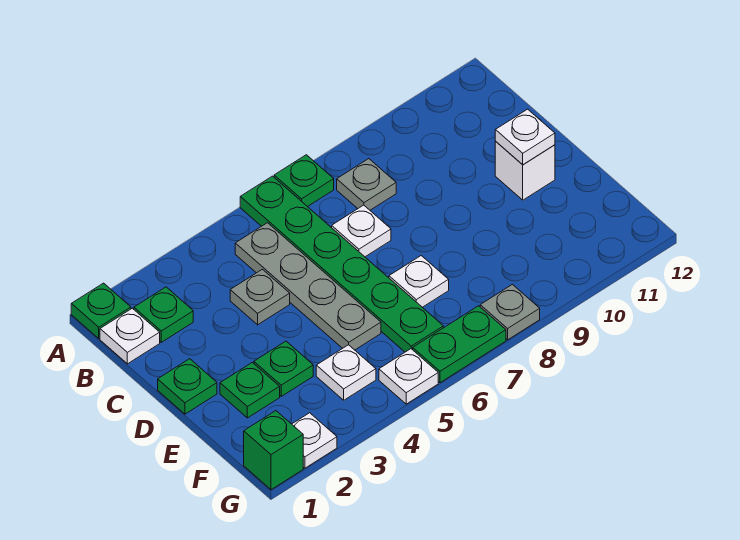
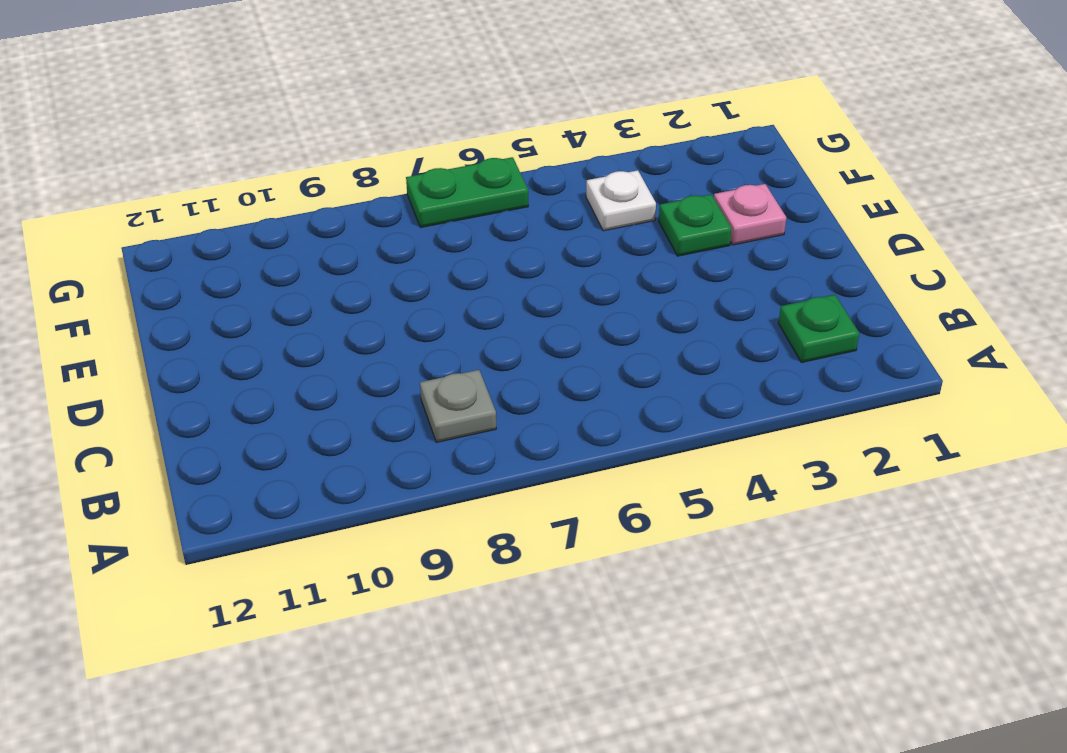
pink 1x1 plate [714,184,786,245] -> green 1x1 plate [220,363,280,418]
none -> green 1x1 plate [71,283,131,338]
none -> green 1x6 plate [240,176,443,352]
none -> green 1x1 plate [274,155,334,207]

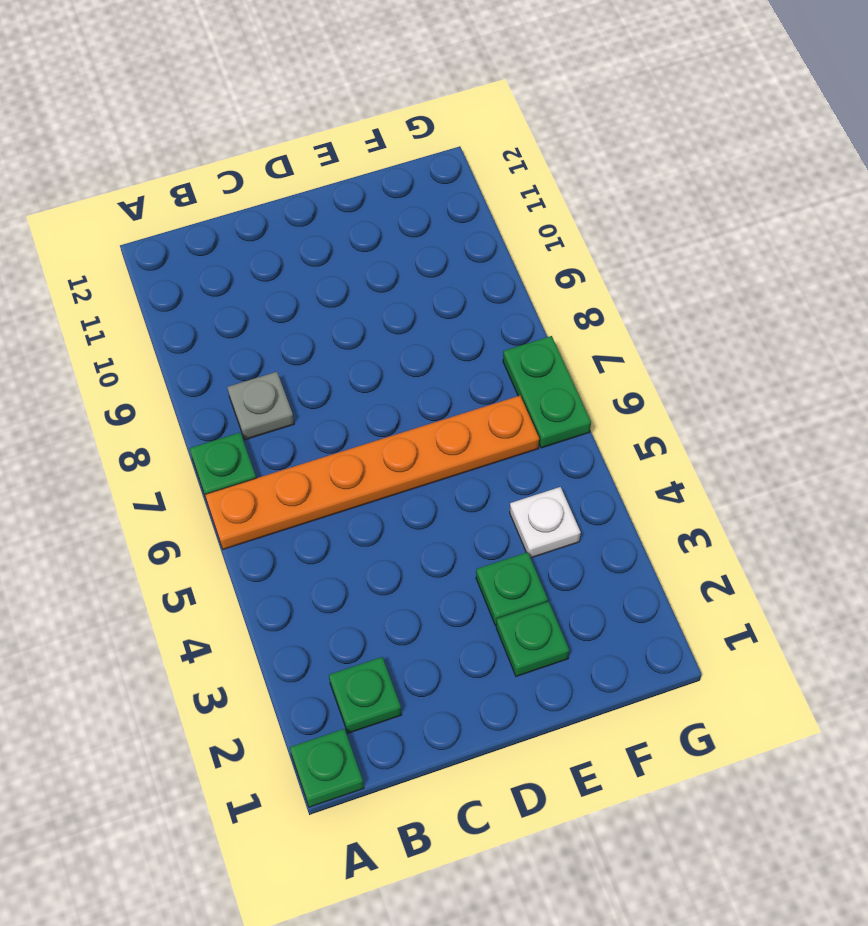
orange 1x6 plate [205,396,539,549] -> green 1x6 plate [240,176,443,352]
none -> white 1x1 plate [100,308,160,364]
none -> grey 1x4 plate [235,223,381,350]
none -> grey 1x1 plate [230,269,290,325]

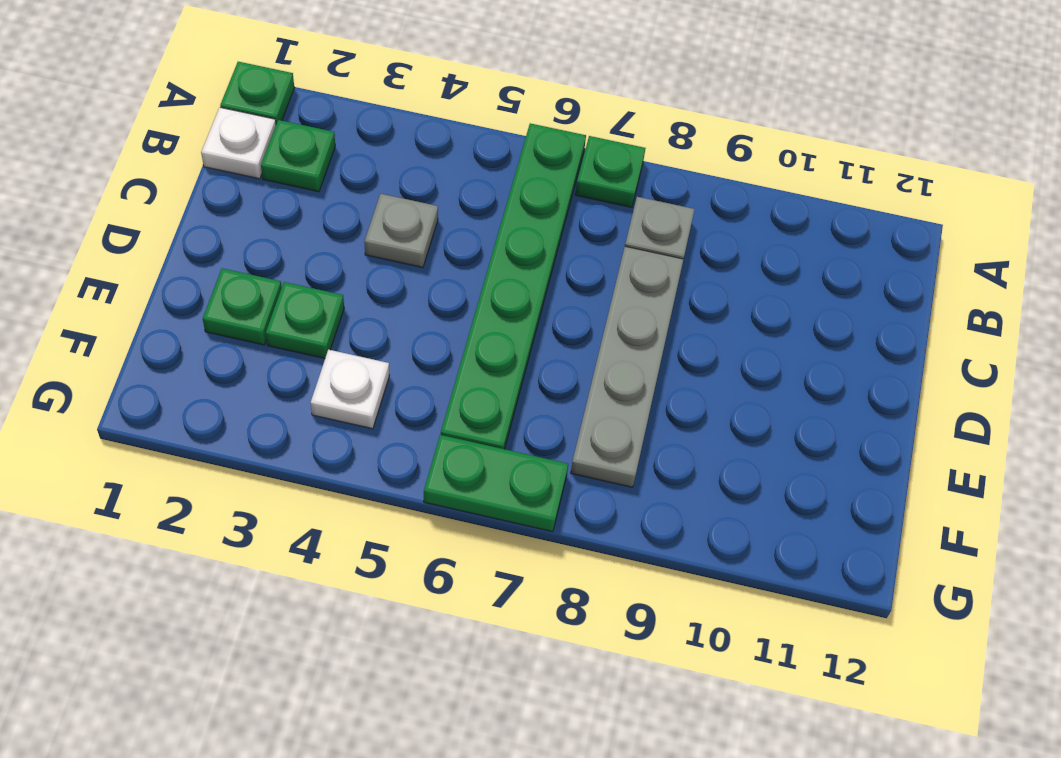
grey 1x4 plate [571,247,683,487] -> grey 1x4 plate moved to [235,223,381,350]
none -> white 1x1 plate [332,205,391,257]
none -> green 1x1 plate [158,359,217,414]
none -> white 1x1 brick [495,142,555,200]

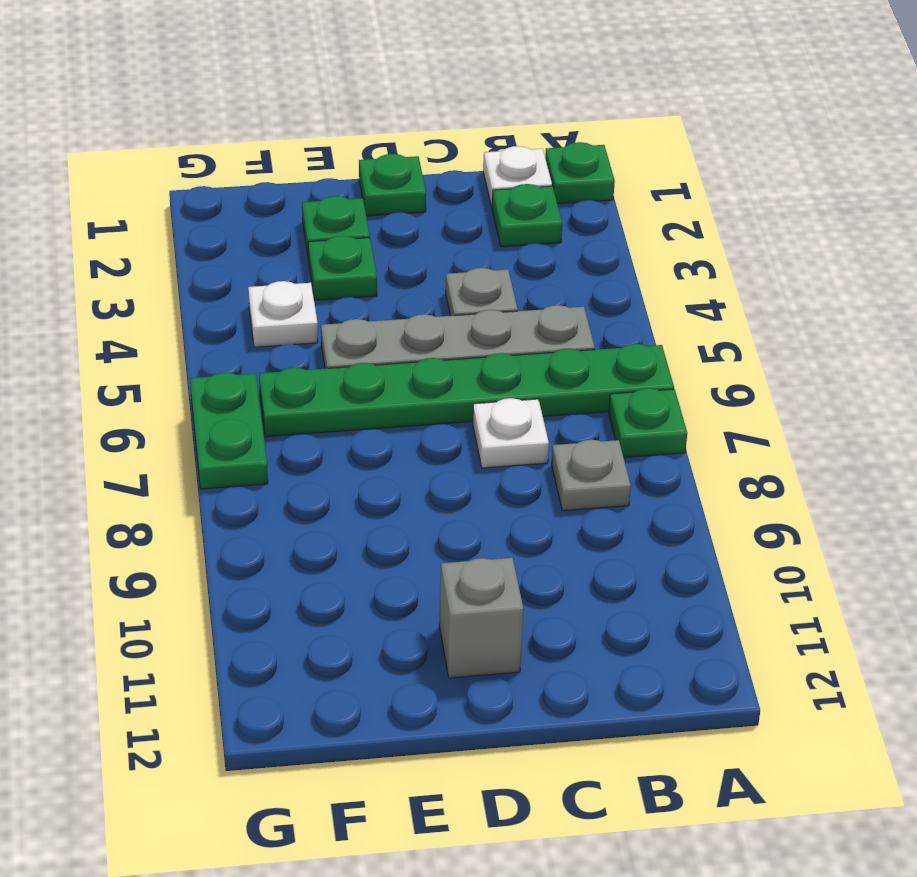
grey 1x1 brick [439,558,523,678] -> white 1x1 brick [495,142,555,200]
none -> white 1x1 plate [389,256,449,307]
none -> green 1x1 brick [244,411,303,490]
none -> white 1x1 plate [292,413,337,468]

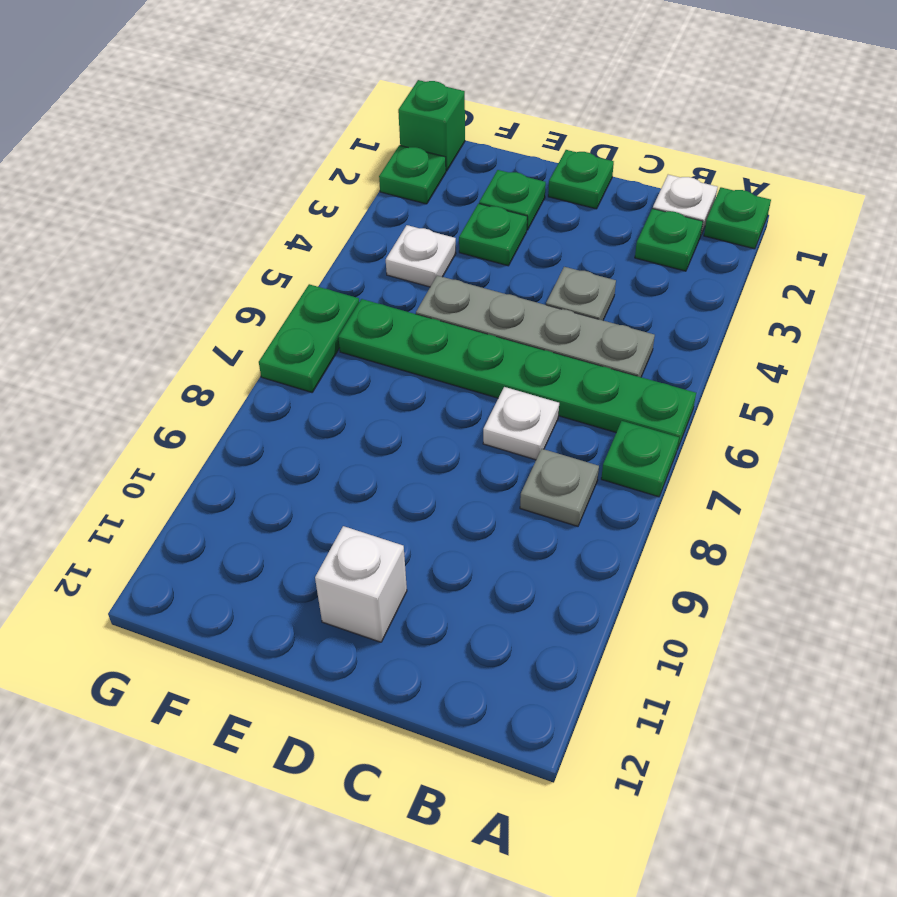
green 1x1 plate [379,145,446,204] -> white 1x1 plate [292,413,337,468]
none -> white 1x1 plate [389,256,449,307]
none -> white 1x1 plate [379,349,438,404]
none -> grey 1x1 plate [480,284,540,340]

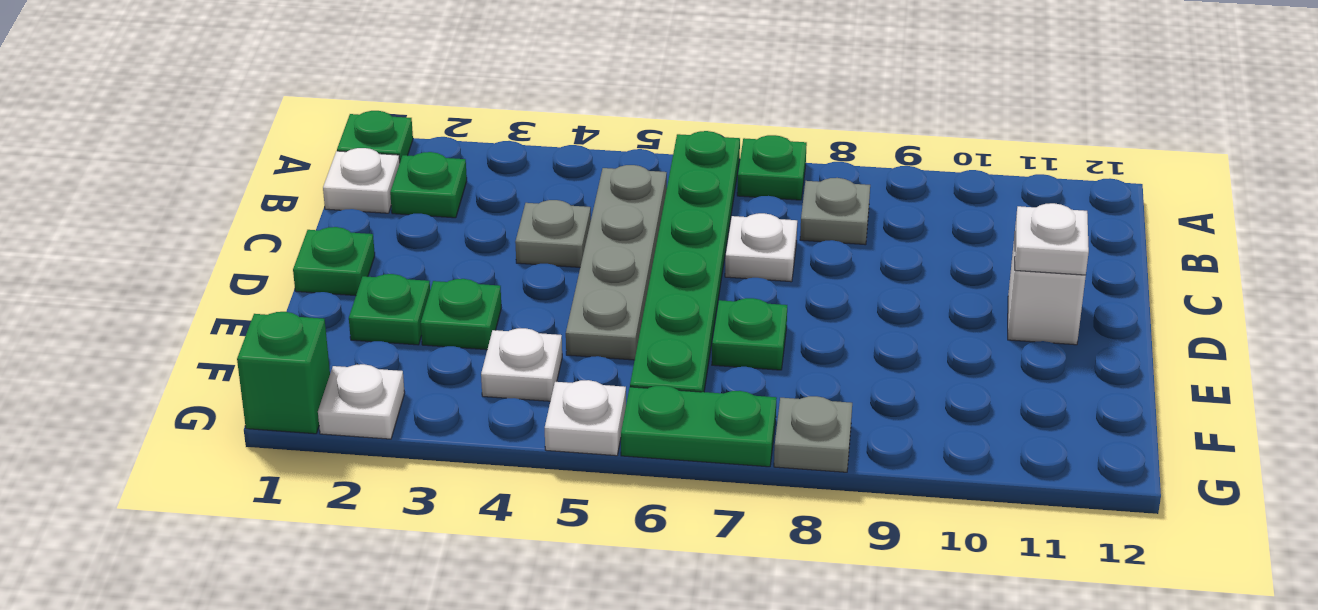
green 1x1 plate [712,298,787,370] -> white 1x1 plate [389,256,449,307]

